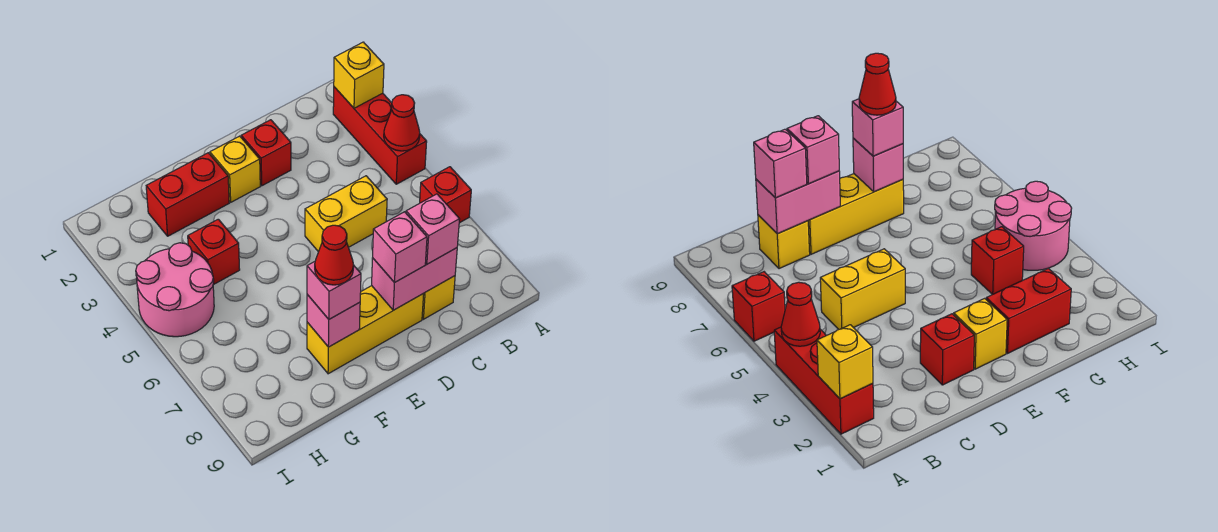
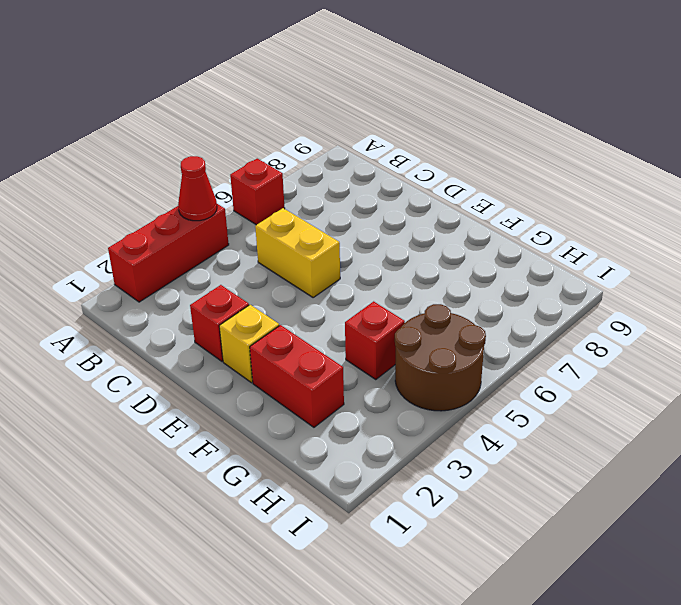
brown 2x2 round brick [395,304,486,411] -> pink 2x2 round brick [136,243,214,337]
none -> yellow 1x1 brick [422,276,455,319]
none -> yellow 1x3 brick [307,286,424,374]
none -> yellow 1x1 brick [334,42,384,108]

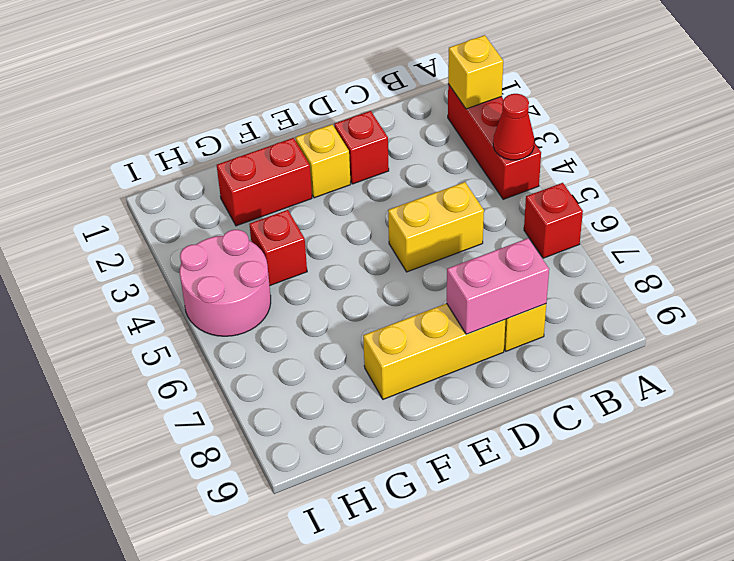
none -> pink 1x1 brick [307,295,360,347]
none -> pink 1x1 brick [406,194,460,264]
none -> pink 1x1 brick [373,212,427,283]

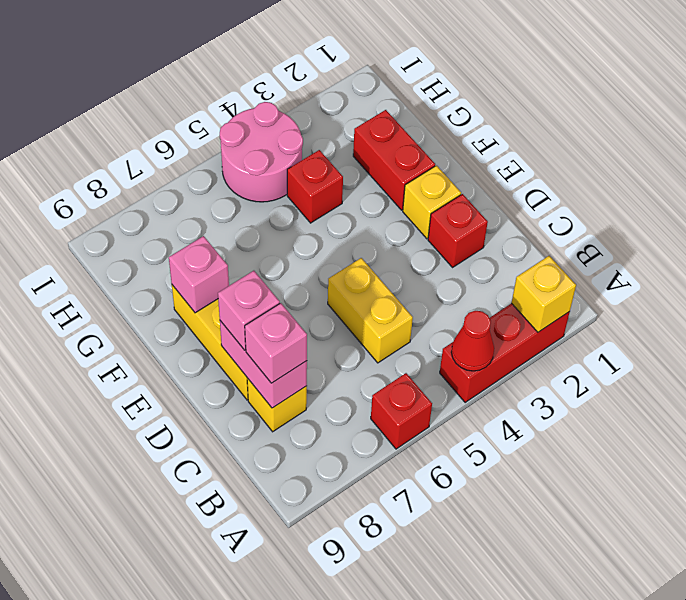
none -> pink 1x1 brick [307,262,361,319]
none -> red 1x1 cone [315,225,354,285]

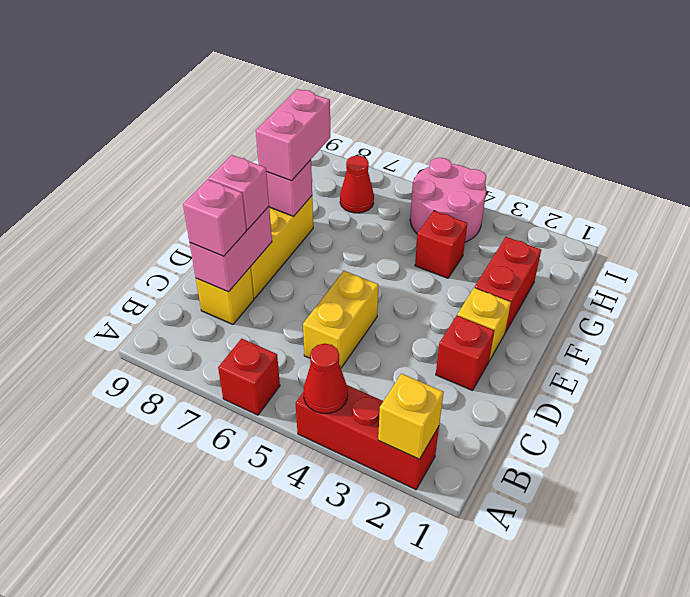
pink 1x2 brick [256,89,330,181] -> pink 1x1 brick [307,262,361,319]
red 1x1 cone [340,155,374,213] -> red 1x1 cone moved to [315,225,354,285]

